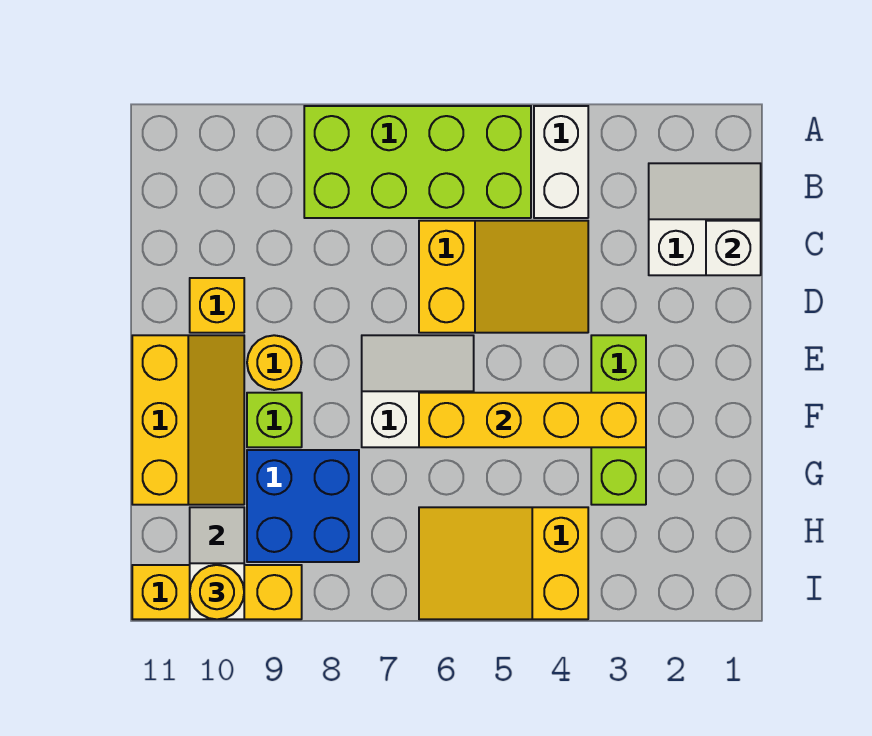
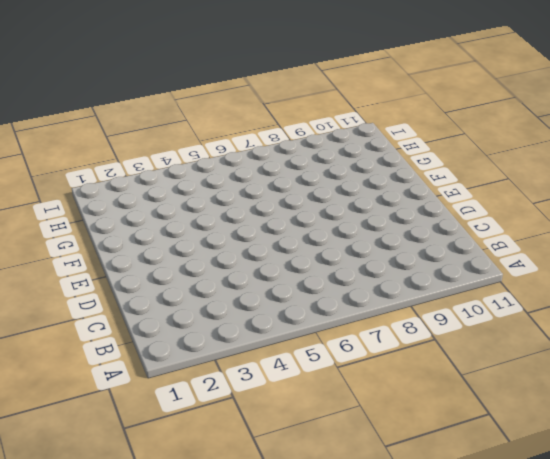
none -> white 1x2 brick [534,106,588,218]
none -> lime 2x4 brick [304,106,531,218]
none -> white 2x2 slope [649,163,761,275]

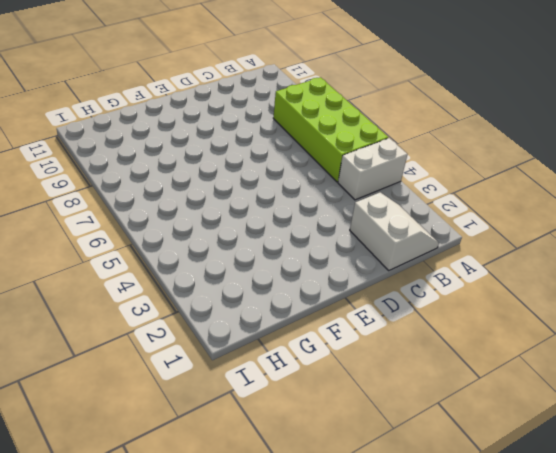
none -> yellow 2x3 slope [419,221,588,333]
none -> yellow 1x1 brick [190,278,244,333]
none -> lime 1x3 brick [591,335,646,505]

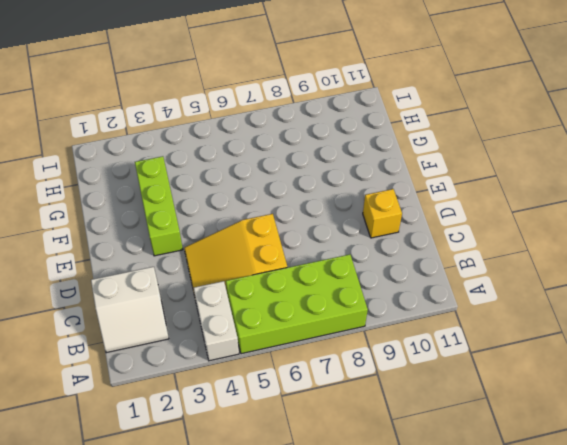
none -> white 2x2 slope [362,335,474,447]
none -> yellow 1x1 round brick [247,335,302,390]
none -> yellow 2x3 slope [132,335,244,505]

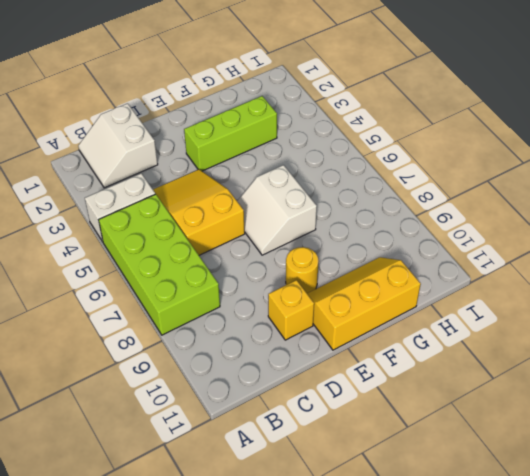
none -> lime 1x1 brick [247,393,302,447]
none -> blue 2x2 brick [247,450,359,562]
none -> yellow 2x3 slope [419,507,588,619]

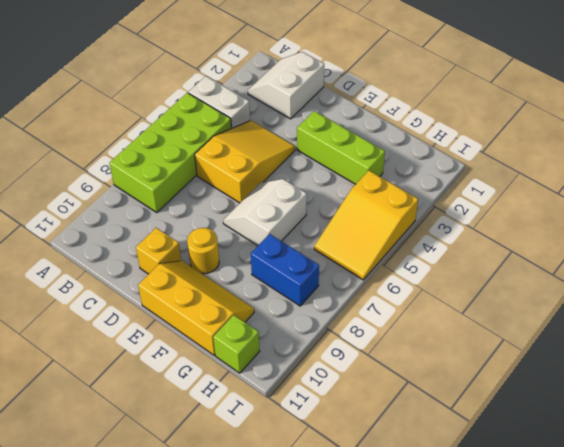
blue 1x2 brick [251,234,319,306] -> blue 2x2 brick [247,450,359,562]
lime 1x1 brick [213,315,260,373] -> lime 1x1 brick moved to [247,393,302,447]
none -> yellow 1x3 brick [132,565,302,619]
none -> white 1x1 brick [706,221,761,275]
none -> yellow 1x4 brick [419,393,646,447]

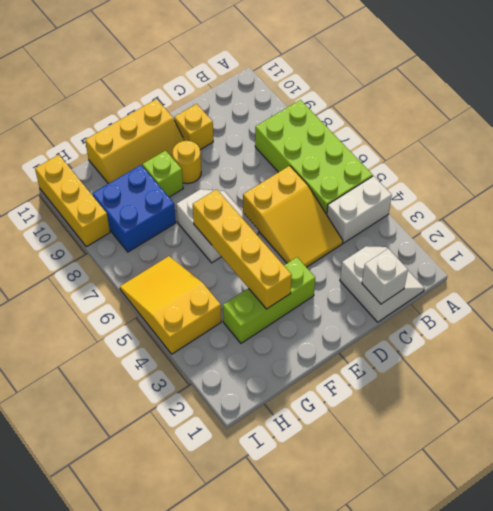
none -> white 1x2 slope [190,507,244,619]
none -> yellow 1x1 round brick [190,565,244,619]

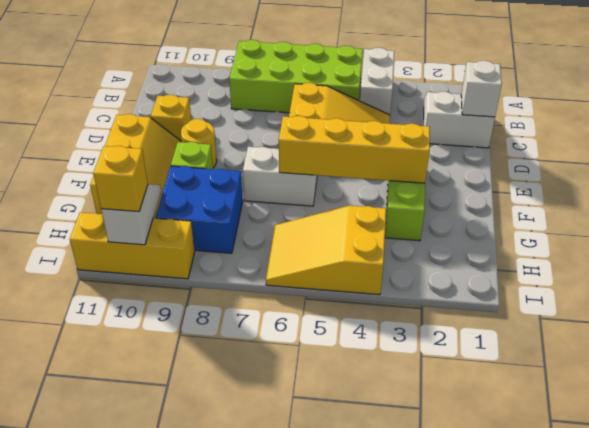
yellow 1x1 brick [93,146,148,212] -> yellow 1x1 round brick [190,565,244,619]

